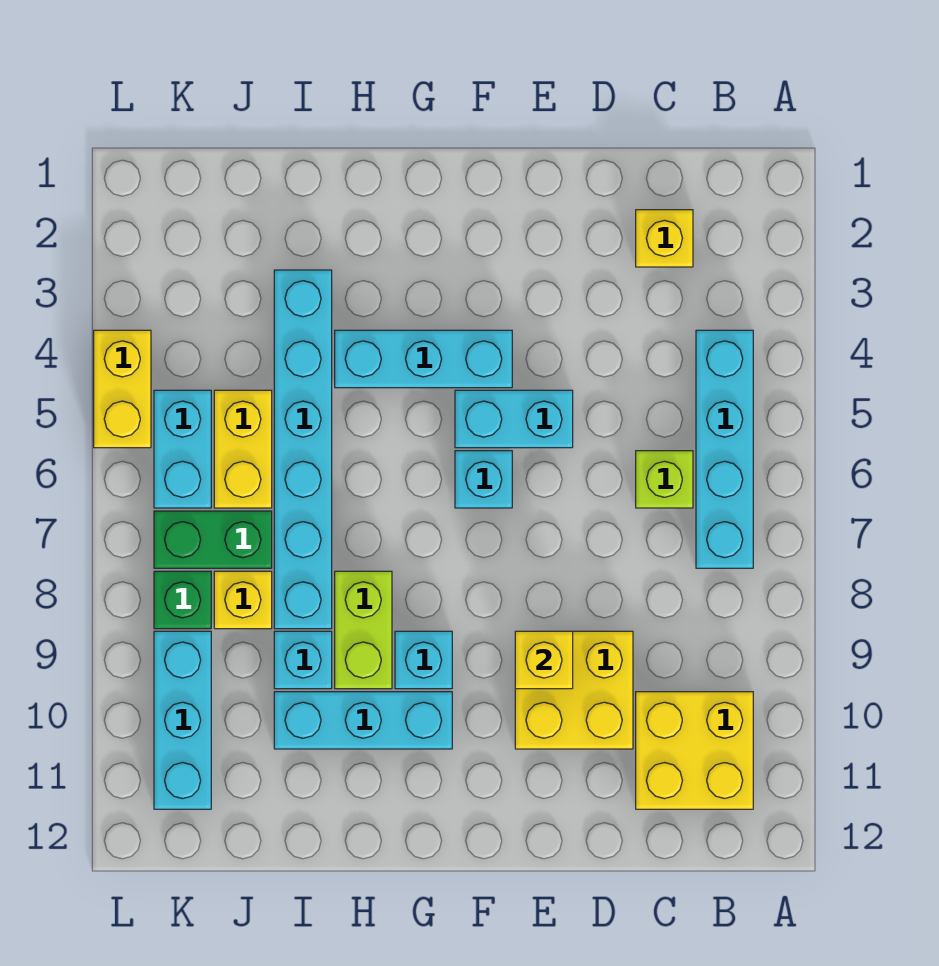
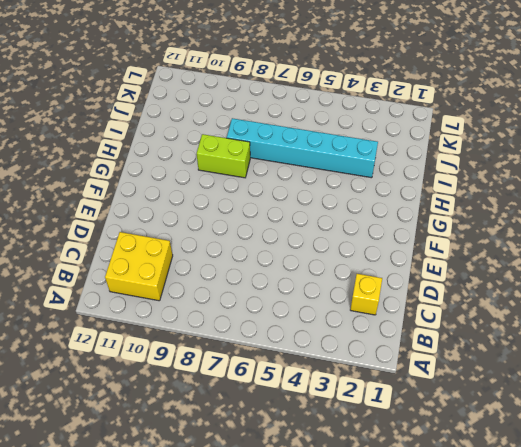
none -> cyan 1x4 brick [696,330,753,568]
none -> lime 1x1 brick [636,451,693,508]
none -> yellow 2x2 brick [515,631,633,749]

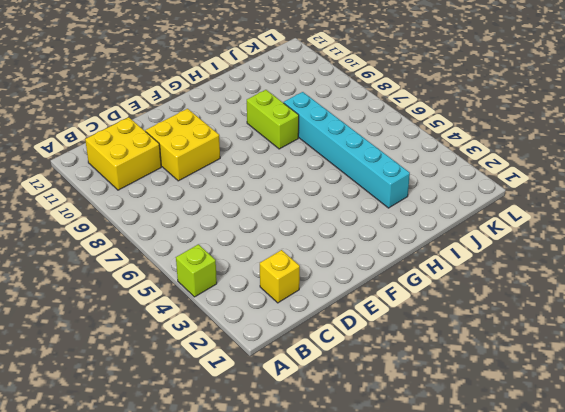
lime 1x1 brick [176,244,217,297] -> lime 1x1 brick moved to [636,451,693,508]
none -> cyan 1x4 brick [696,330,753,568]
none -> cyan 1x2 brick [455,390,573,448]
none -> cyan 1x3 brick [335,330,512,388]

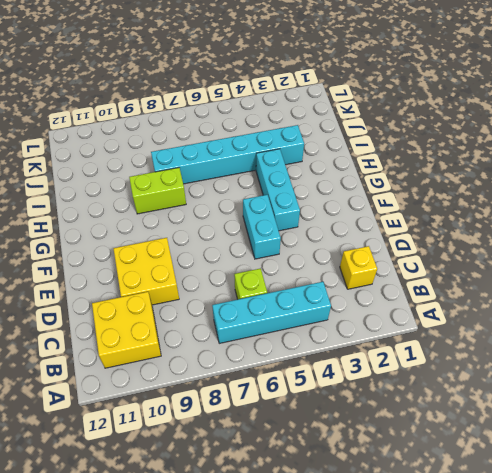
none -> cyan 1x1 brick [455,451,512,508]
none -> cyan 1x1 brick [395,631,452,689]
none -> cyan 1x3 brick [274,692,452,749]

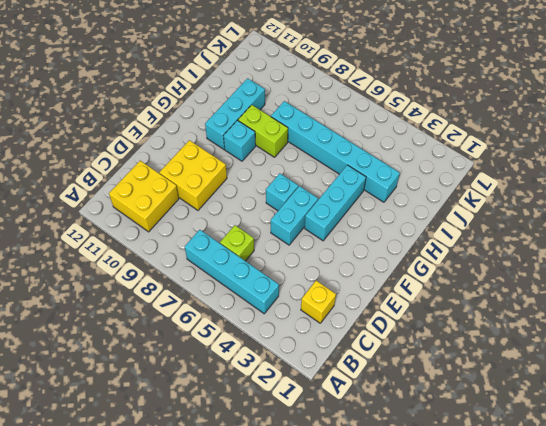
none -> cyan 1x1 brick [274,631,332,689]
none -> yellow 1x2 brick [214,390,272,508]
none -> green 1x2 brick [154,511,272,568]

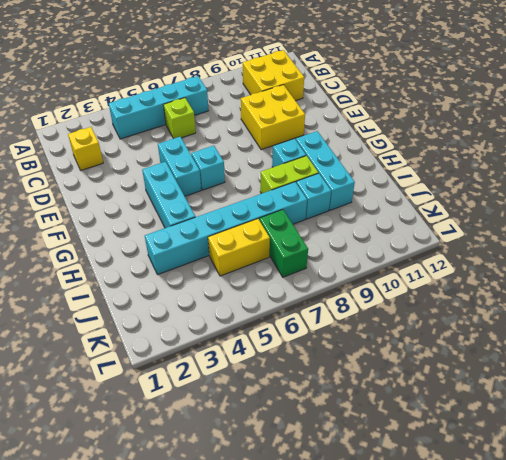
none -> yellow 1x1 brick [214,571,272,629]
none -> cyan 1x2 brick [154,390,211,508]
none -> green 1x1 brick [154,571,211,629]

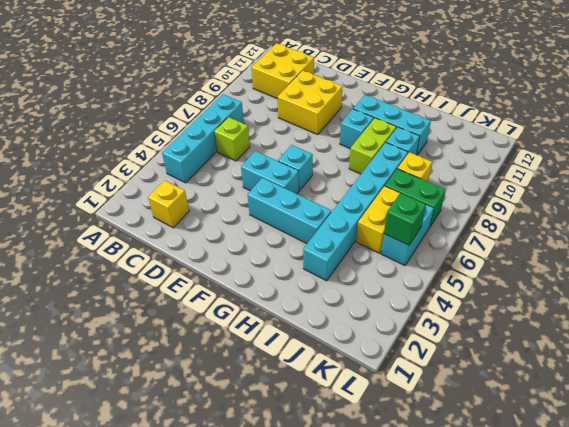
green 1x1 brick [384,193,426,245] -> green 1x1 brick moved to [154,571,211,629]
none -> cyan 1x3 brick [154,631,211,809]
none -> yellow 1x2 brick [94,330,151,448]
none -> yellow 1x1 brick [515,631,573,689]

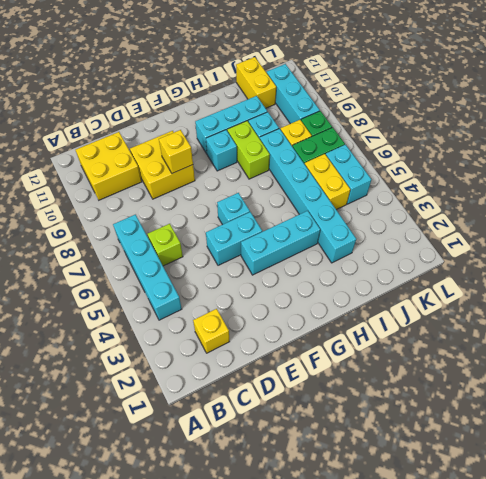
yellow 1x2 brick [236,57,276,108] -> yellow 1x2 brick moved to [94,330,151,448]

